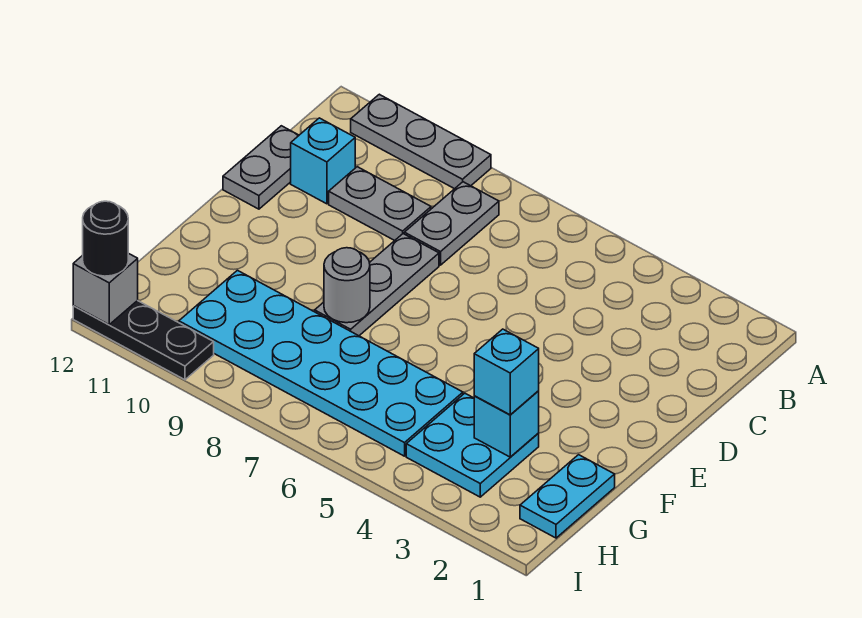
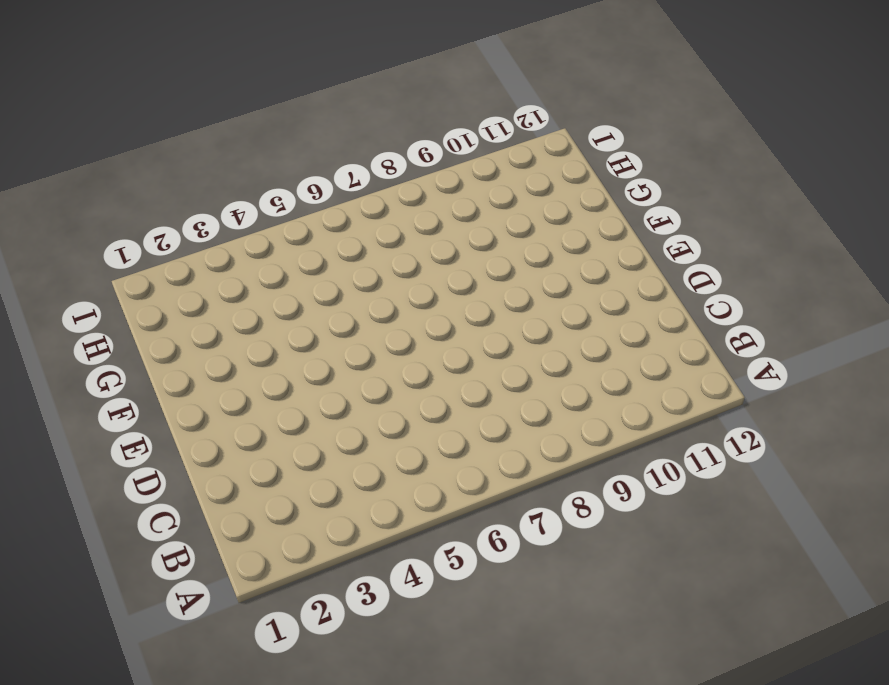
none -> grey 1x3 plate [351,94,491,189]
none -> grey 1x2 plate [404,182,499,265]
none -> grey 1x2 plate [329,167,431,241]

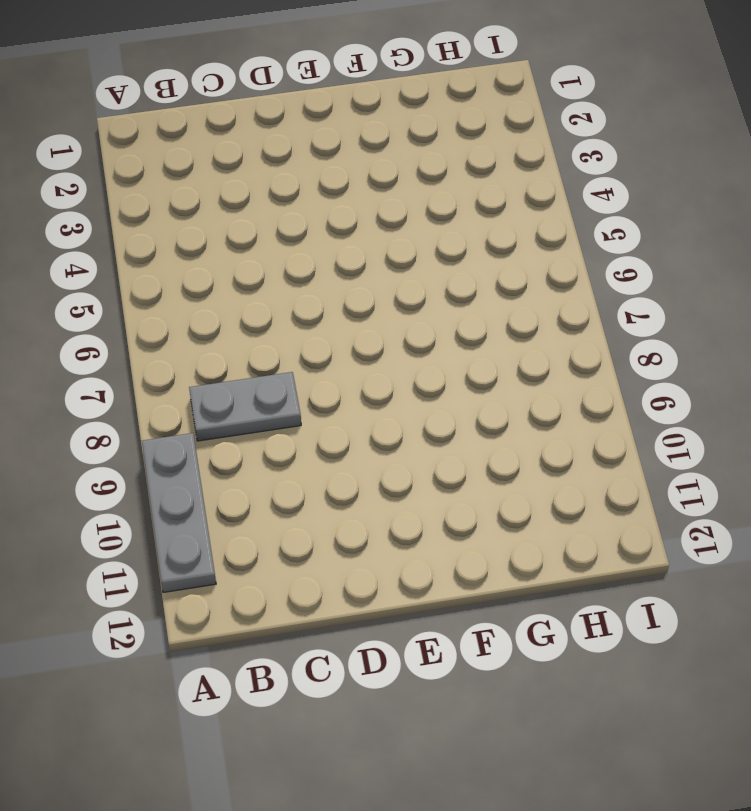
none -> grey 1x2 plate [329,167,431,241]
none -> cyan 1x1 brick [291,118,355,204]
none -> grey 1x2 plate [223,126,299,209]

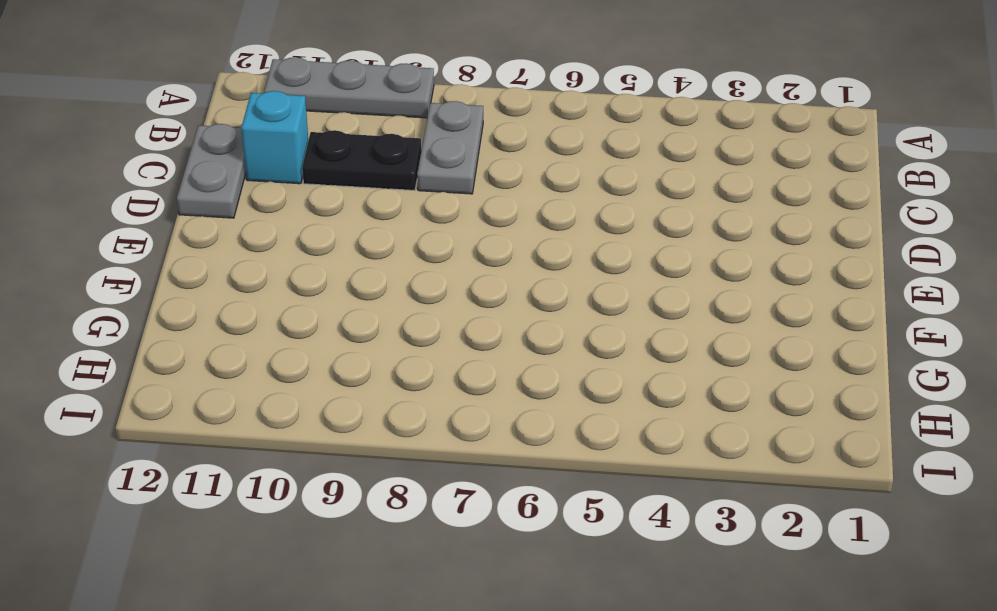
black 1x2 plate [302,130,421,191] -> grey 1x2 plate [329,167,431,241]
none -> grey 1x3 plate [315,234,439,336]
none -> cyan 1x2 plate [520,455,615,538]
none -> cyan 2x2 plate [406,393,539,497]

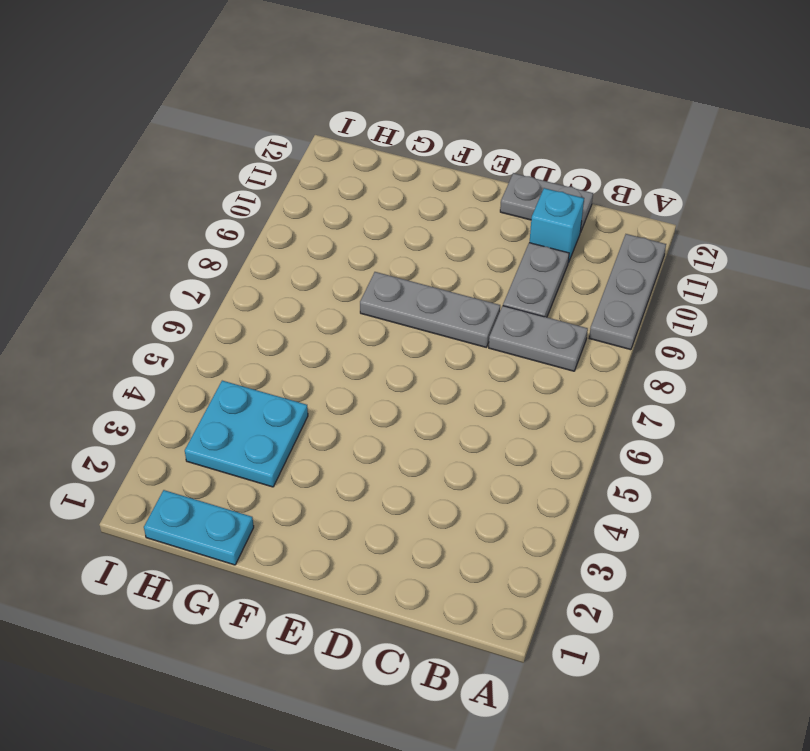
none -> cyan 2x6 plate [179,270,463,456]
none -> black 1x3 plate [73,300,214,380]
none -> grey 1x1 round brick [324,248,370,323]

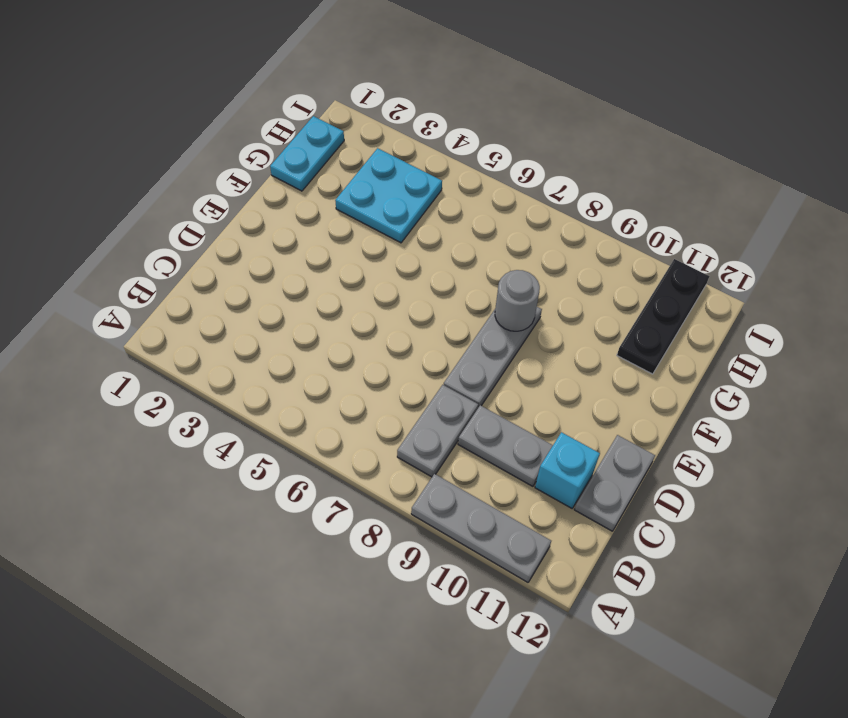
black 1x3 plate [617,259,709,374] -> black 1x3 plate turned to [73,300,214,380]
none -> cyan 2x6 plate [179,270,463,456]
none -> cyan 1x1 brick [474,391,539,457]
none -> grey 1x1 brick [73,253,138,324]

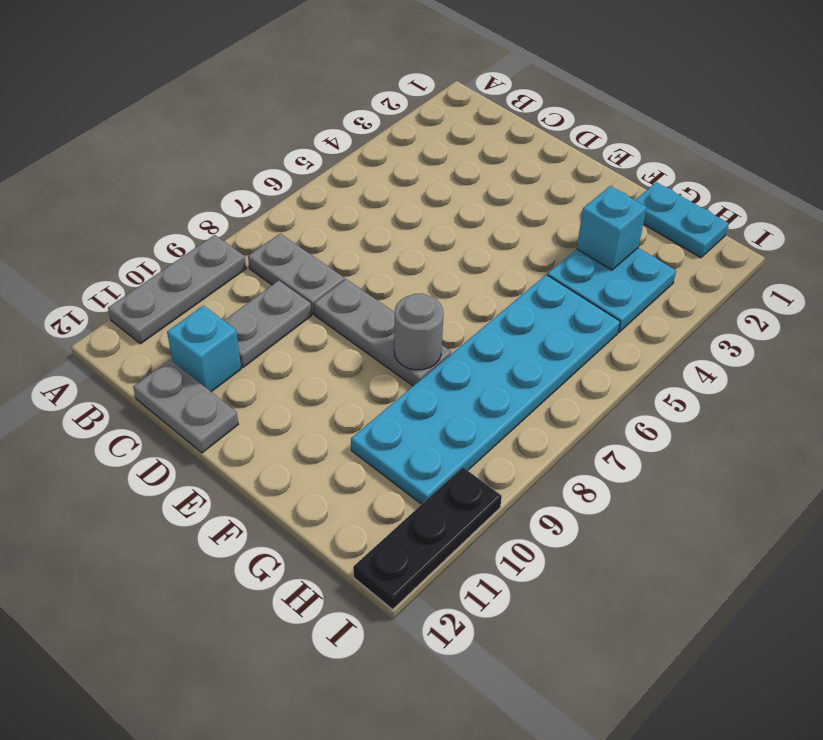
none -> grey 1x1 brick [73,253,138,324]
none -> cyan 1x1 brick [474,329,539,415]
none -> black 1x1 round brick [83,201,128,276]

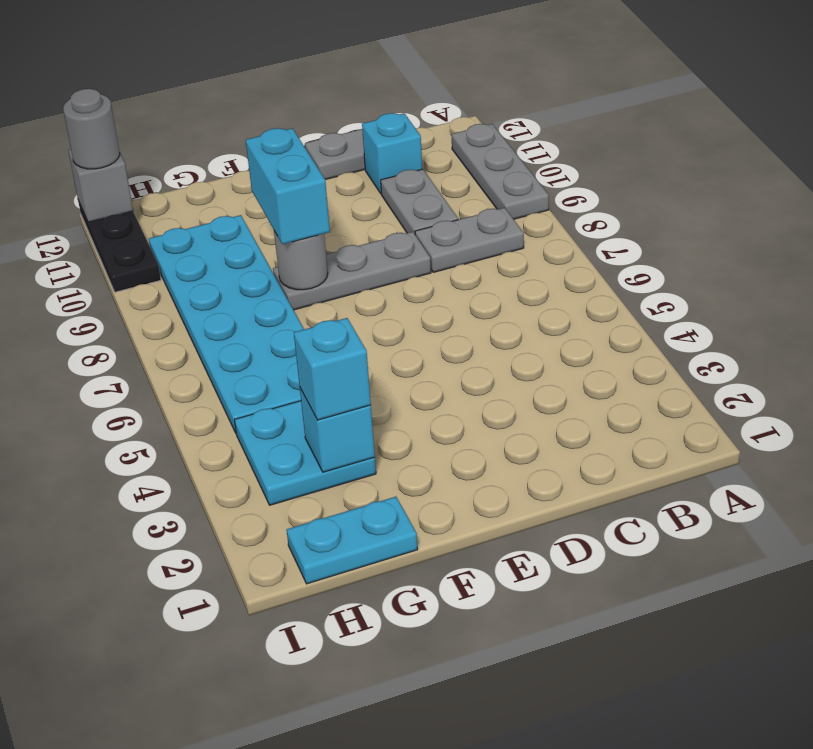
cyan 1x2 brick [246,128,330,244] -> none
grey 1x1 round brick [63,89,120,169] -> black 1x1 round brick [83,201,128,276]

